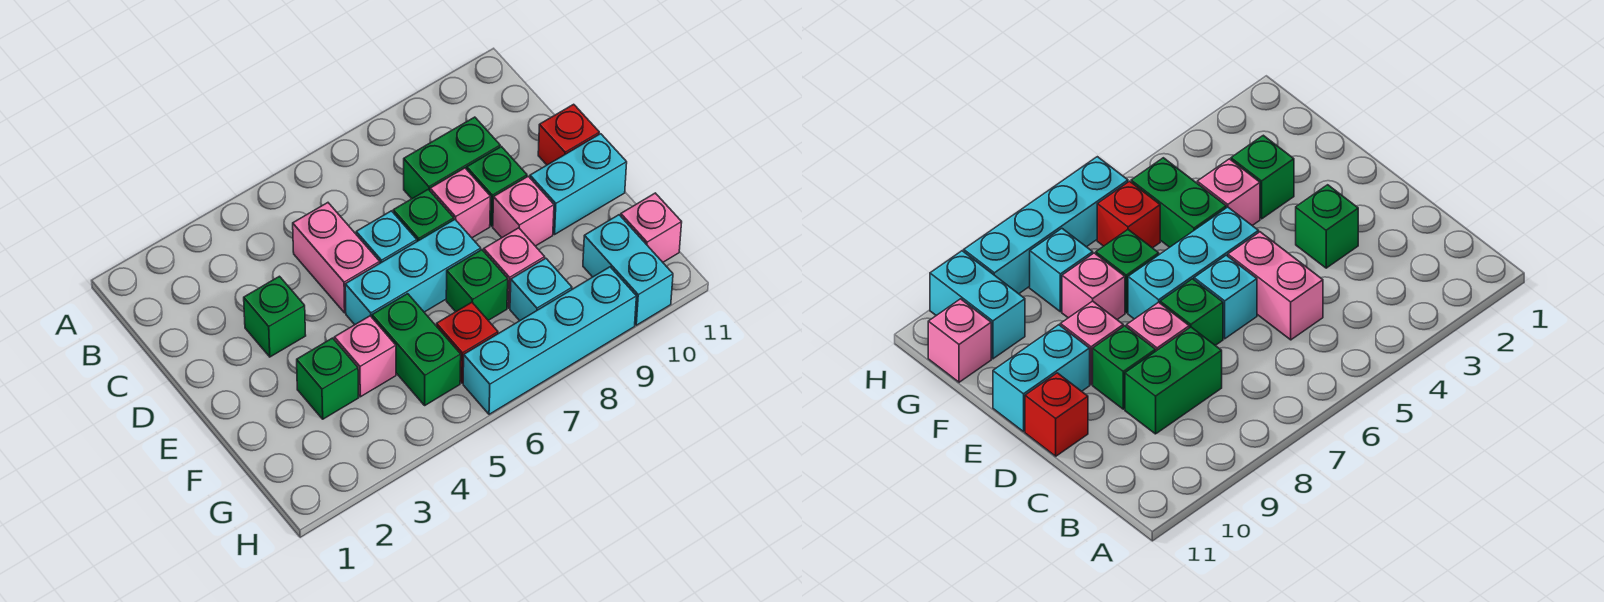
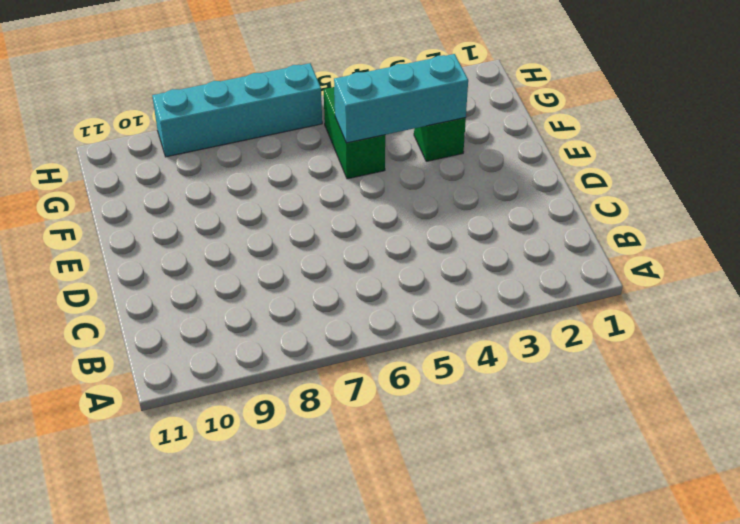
cyan 1x3 brick [334,54,468,143] -> cyan 1x3 brick moved to [345,220,481,325]
none -> pink 1x2 brick [293,203,380,313]
none -> green 1x2 brick [404,117,500,199]
none -> green 1x1 brick [244,276,306,357]

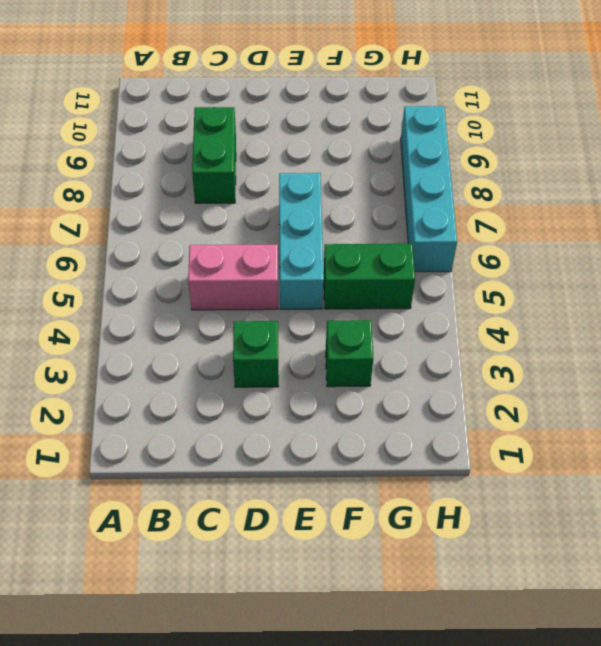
none -> cyan 1x1 brick [356,211,417,263]
none -> green 1x1 brick [393,189,454,241]
none -> pink 1x1 brick [430,168,491,238]

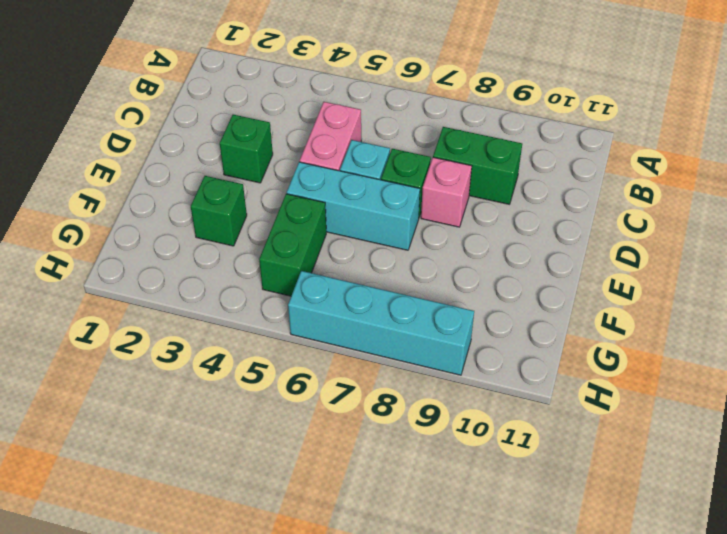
none -> green 1x1 brick [467,147,527,226]
none -> red 1x1 brick [538,104,599,165]
none -> pink 1x1 brick [493,176,554,246]

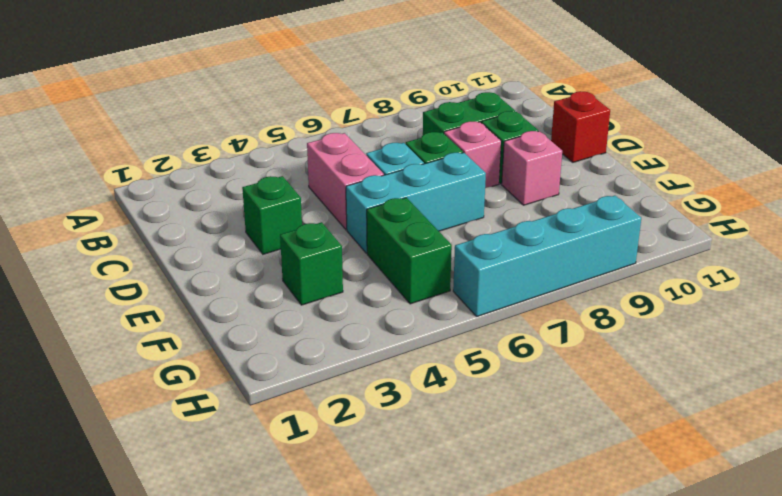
none -> cyan 1x2 brick [530,134,627,234]
none -> pink 1x1 brick [334,316,396,397]
none -> green 1x1 brick [446,250,508,320]

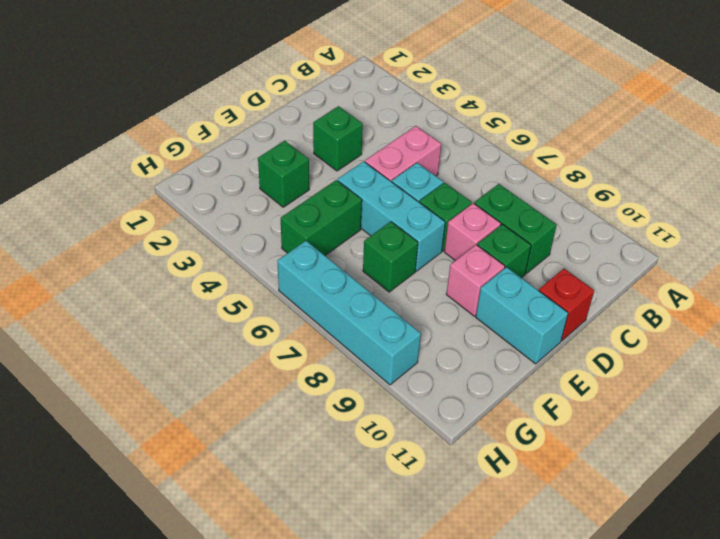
none -> pink 1x1 brick [334,316,396,397]
none -> pink 1x1 brick [484,228,545,308]
none -> red 1x1 brick [436,302,498,383]

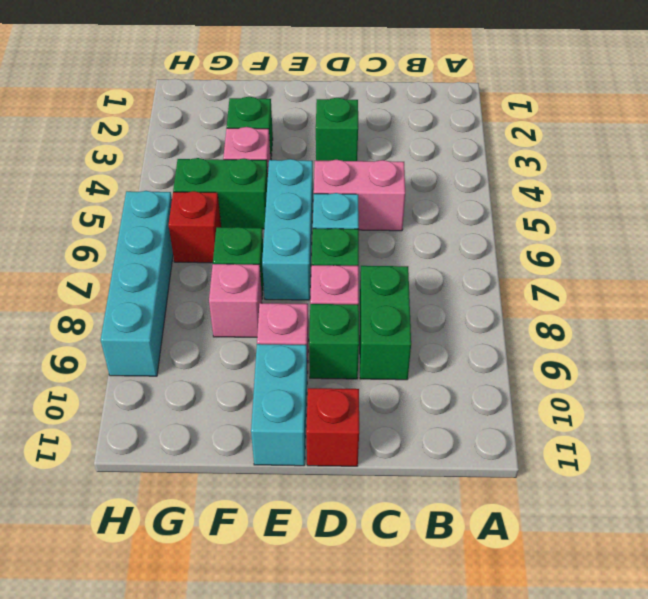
none -> cyan 1x1 brick [510,258,572,321]
none -> cyan 1x2 brick [583,215,673,325]
none -> pink 1x1 brick [621,193,682,262]

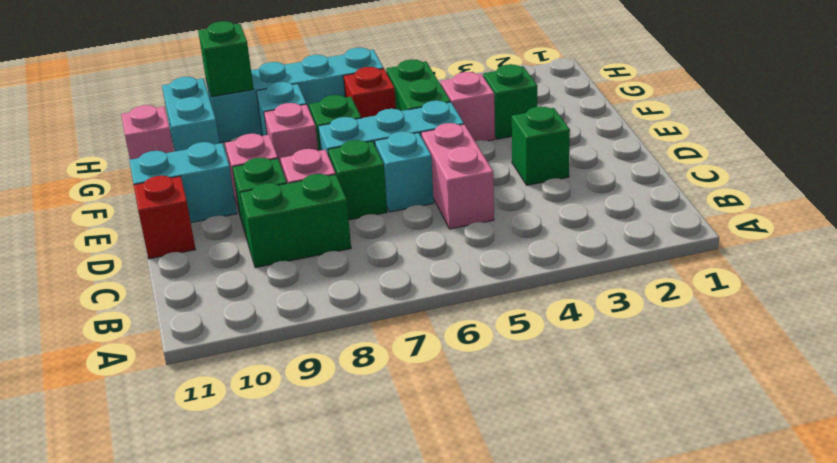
green 1x1 brick [198,21,254,97] -> none

